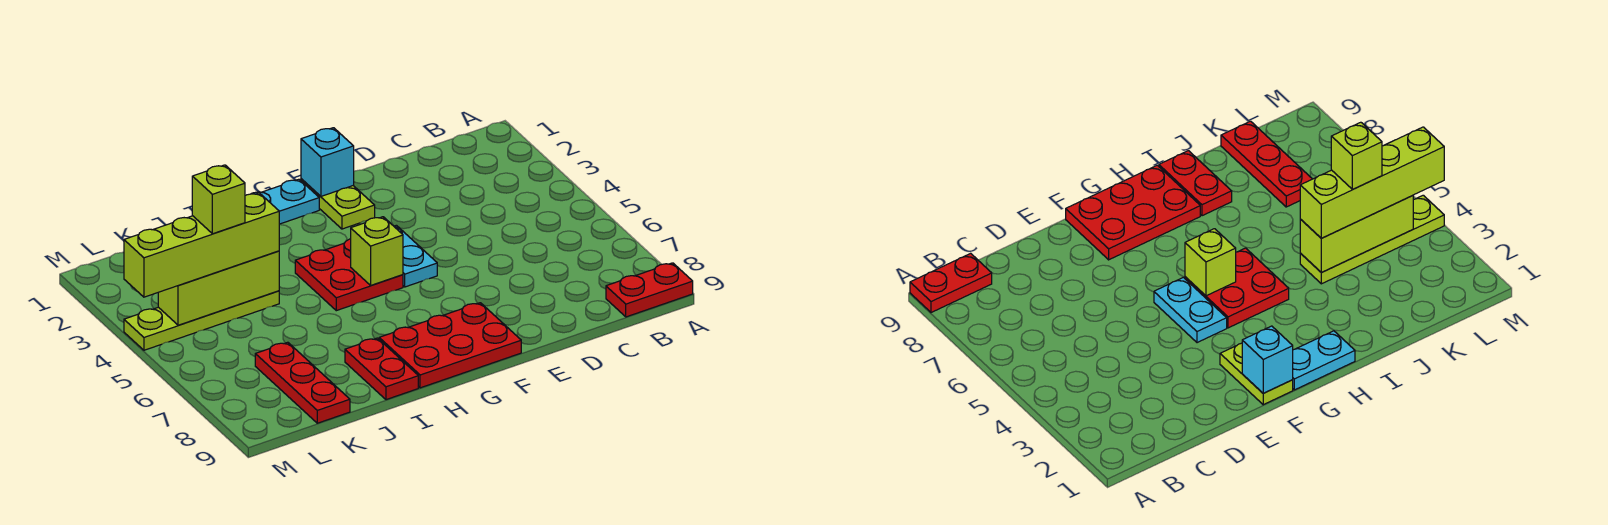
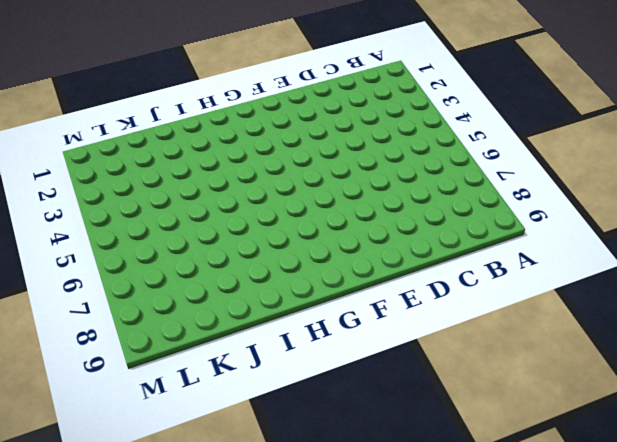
none -> red 1x2 plate [606,263,693,317]
none -> lime 1x2 plate [301,179,375,229]
none -> cyan 1x2 plate [394,225,437,287]

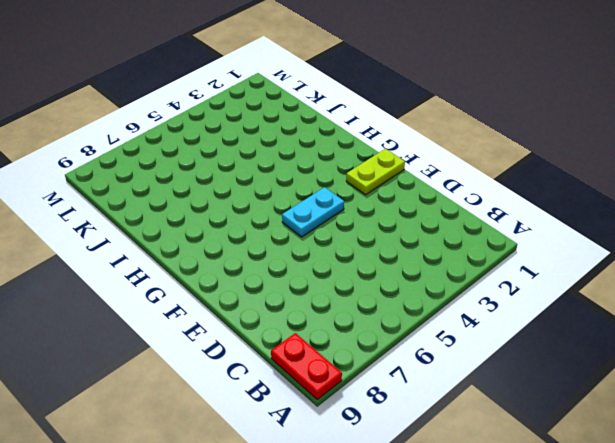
none -> red 2x3 plate [379,303,521,388]
none -> cyan 1x2 plate [252,179,319,224]
none -> red 2x2 plate [295,239,403,311]

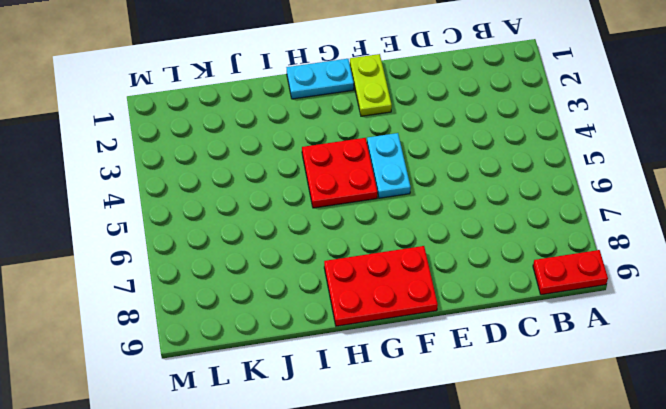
none -> red 1x2 plate [345,338,418,400]
none -> lime 1x4 plate [124,291,279,350]
none -> red 1x3 plate [255,342,350,423]

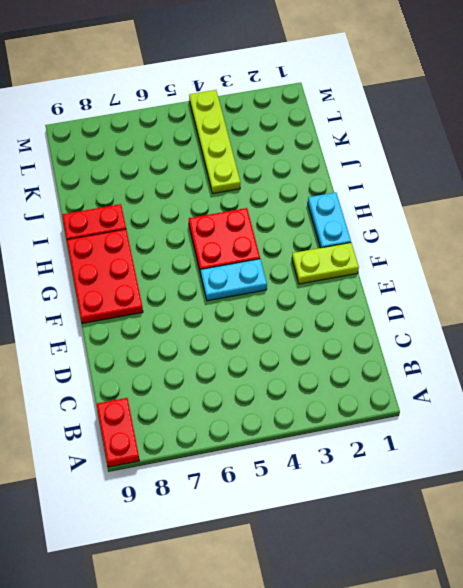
none -> red 1x3 plate [255,342,350,423]
none -> cyan 1x1 brick [301,128,354,196]
none -> lime 1x1 brick [351,217,403,285]

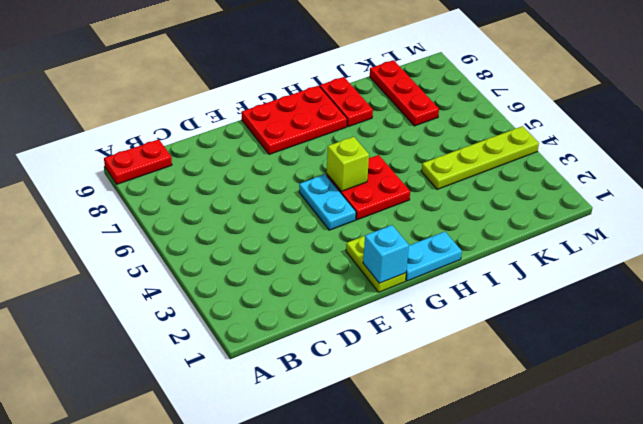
none -> lime 1x3 brick [158,251,279,325]
none -> lime 1x4 brick [124,193,279,297]
none -> lime 1x1 brick [192,165,245,234]

